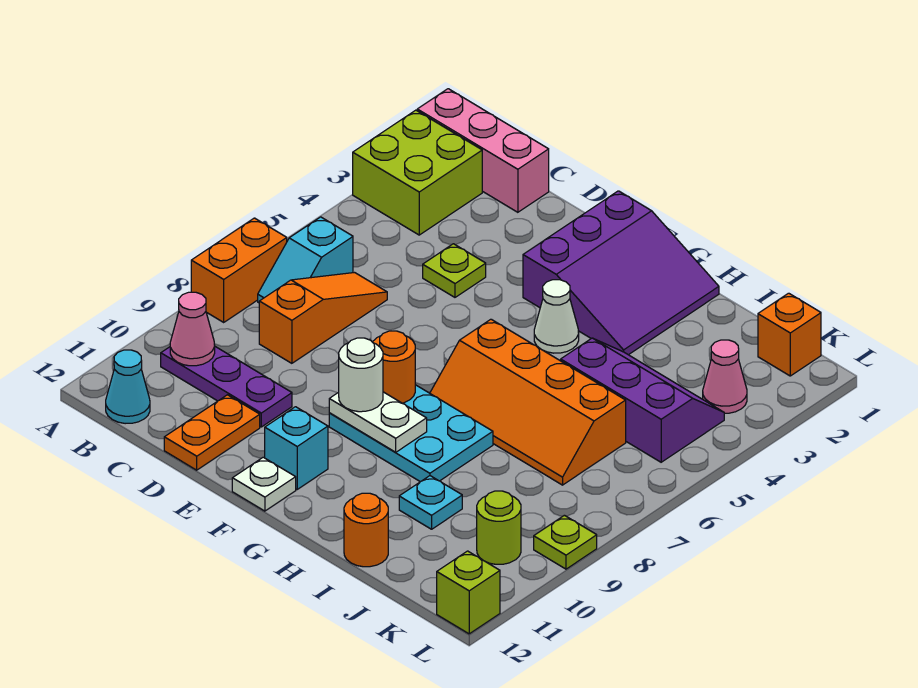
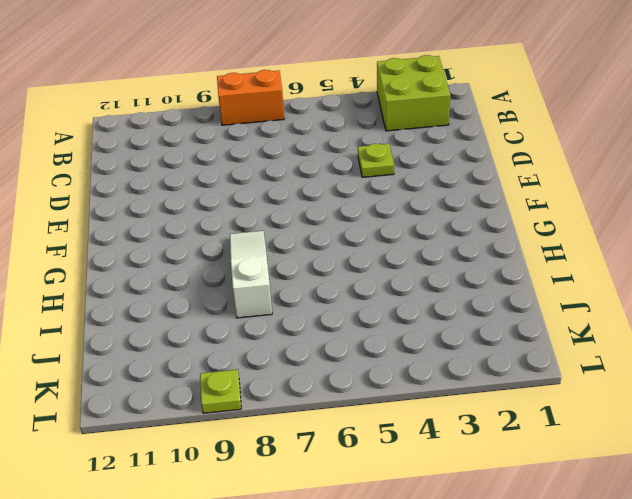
white 1x3 slope [230,231,272,318] -> cyan 2x3 plate [329,385,493,482]
none -> pink 1x3 brick [417,89,549,212]
none -> cyan 1x2 slope [258,217,353,303]
none -> purple 1x3 plate [161,347,292,427]

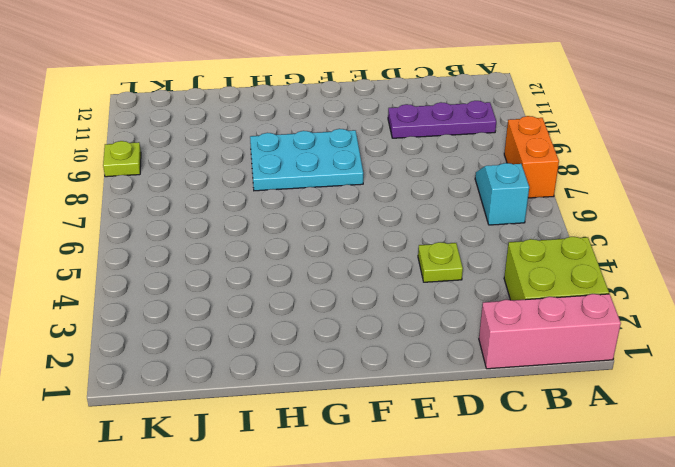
none -> cyan 1x1 cone [106,350,150,424]
none -> orange 1x3 slope [259,273,387,363]
none -> orange 1x2 plate [164,395,260,470]

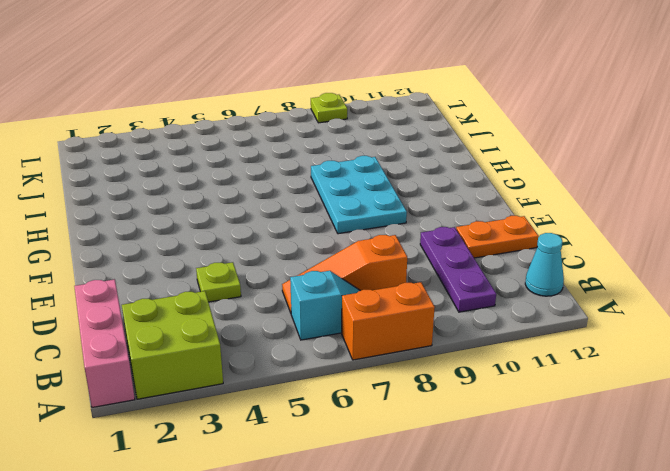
none -> purple 3x3 slope [523,191,719,355]
none -> cyan 1x1 brick [265,407,328,489]
none -> white 1x1 plate [232,457,296,511]

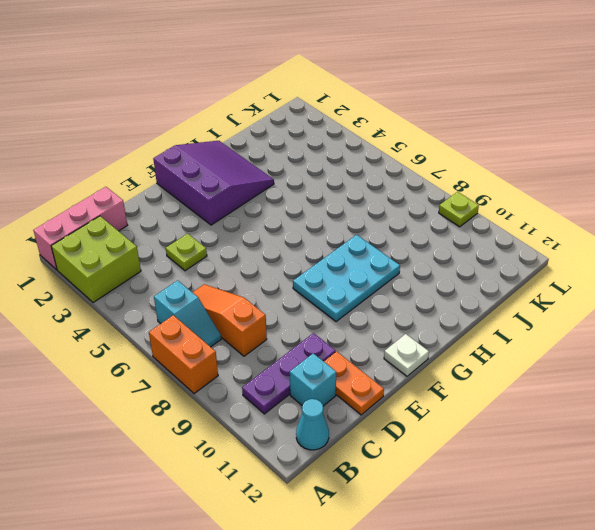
cyan 1x1 brick [290,353,336,406] -> cyan 1x1 brick moved to [265,407,328,489]
none -> white 1x1 cone [534,280,579,353]
none -> orange 2x4 slope [430,319,626,485]
none -> purple 2x3 slope [561,338,724,462]

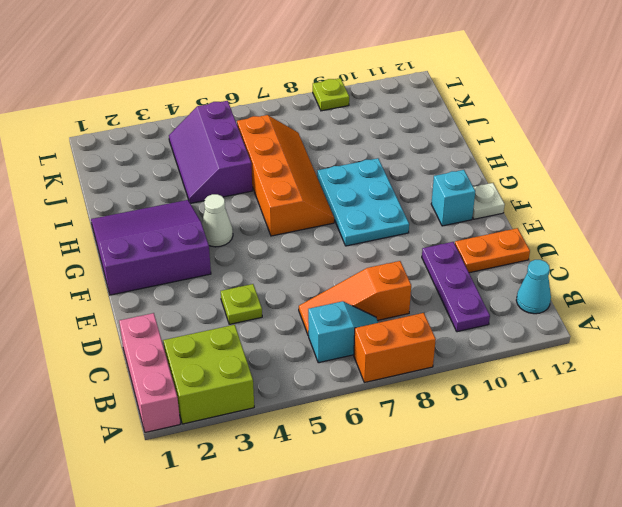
none -> cyan 1x1 plate [399,476,462,529]
none -> orange 1x1 round brick [344,493,388,567]
none -> orange 1x1 brick [758,293,821,376]

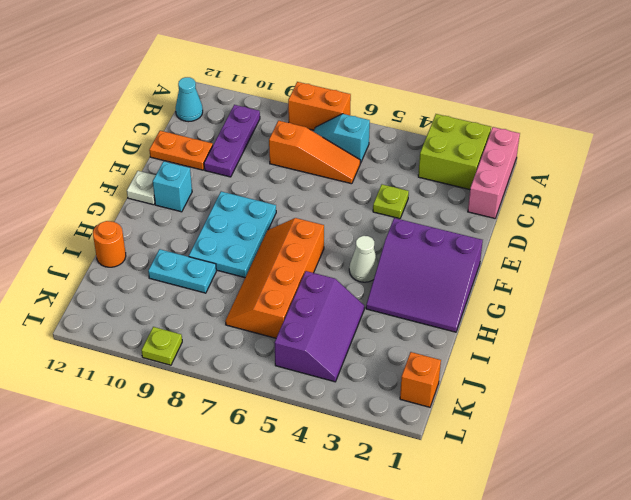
cyan 1x2 plate [148,249,216,293] -> cyan 1x1 plate [399,476,462,529]
none -> pink 1x1 cone [703,340,747,413]
none -> lime 1x1 round brick [477,491,521,564]
none -> lime 1x1 brick [437,551,500,634]

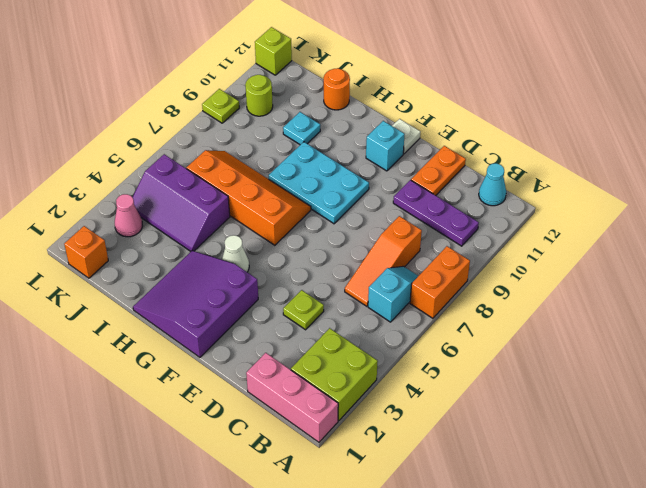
none -> pink 1x1 cone [170,292,215,366]
none -> orange 1x1 round brick [373,331,415,403]
none -> white 1x2 plate [329,392,427,452]

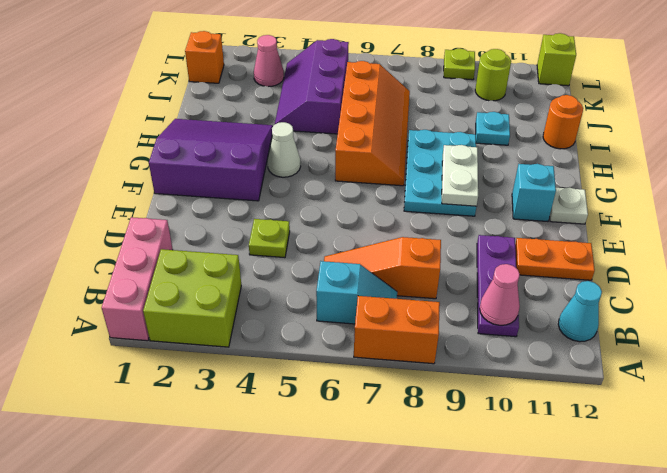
none -> orange 1x1 round brick [373,331,415,403]
none -> white 1x1 round brick [339,338,383,412]

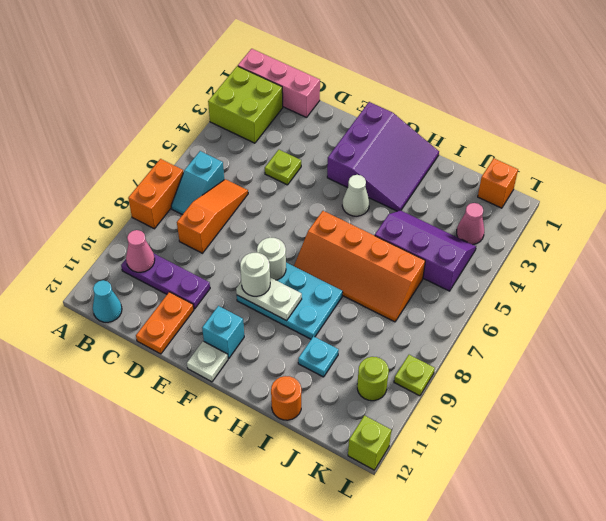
white 1x1 round brick [257,238,286,280] -> orange 1x1 round brick [373,331,415,403]

